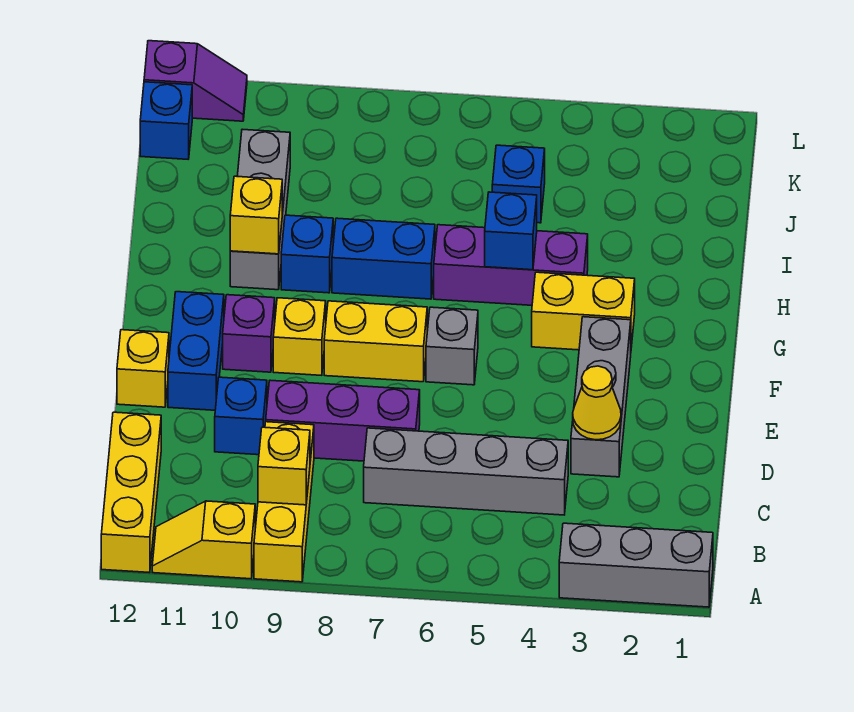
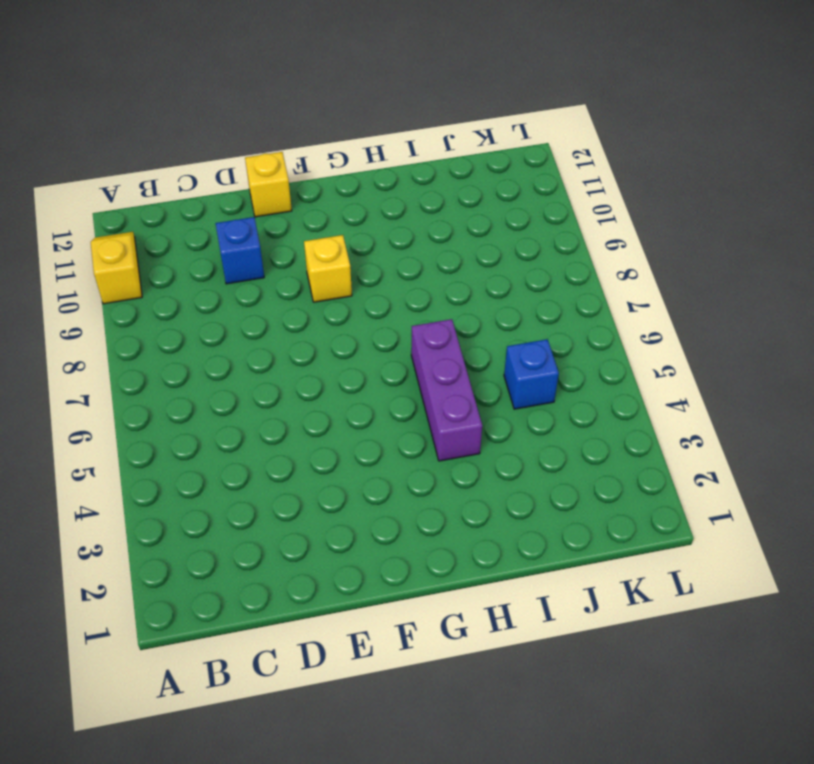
none -> grey 1x3 brick [559,523,713,607]
none -> yellow 1x3 brick [254,422,314,582]
none -> yellow 1x3 brick [101,412,161,573]

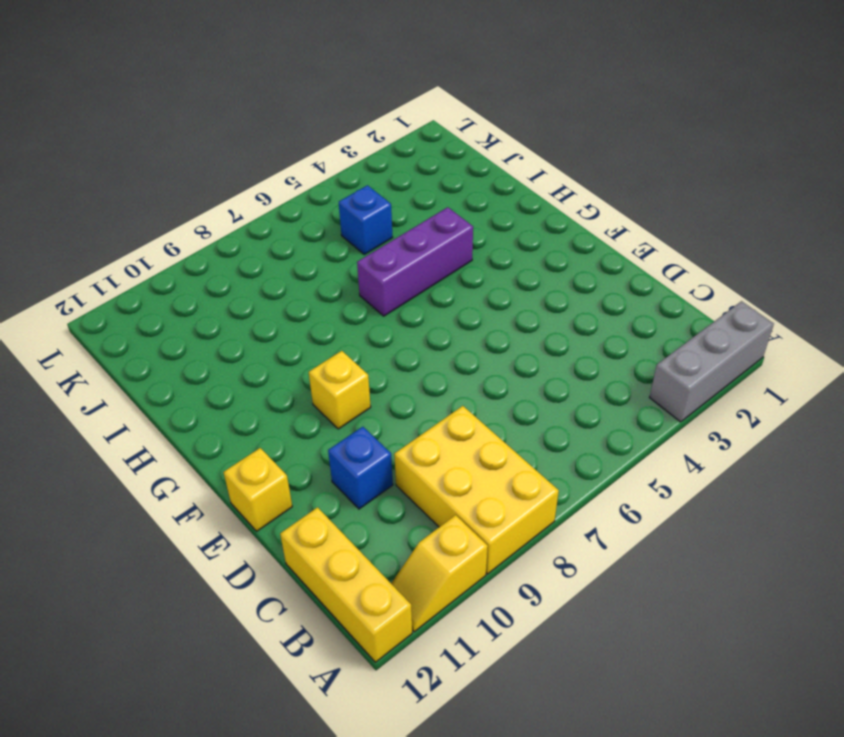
yellow 2x3 brick [394,406,559,574] -> yellow 1x3 brick [254,422,314,582]
none -> grey 1x4 brick [364,428,568,515]
none -> grey 1x3 brick [571,317,631,477]
none -> purple 1x3 brick [266,380,420,461]

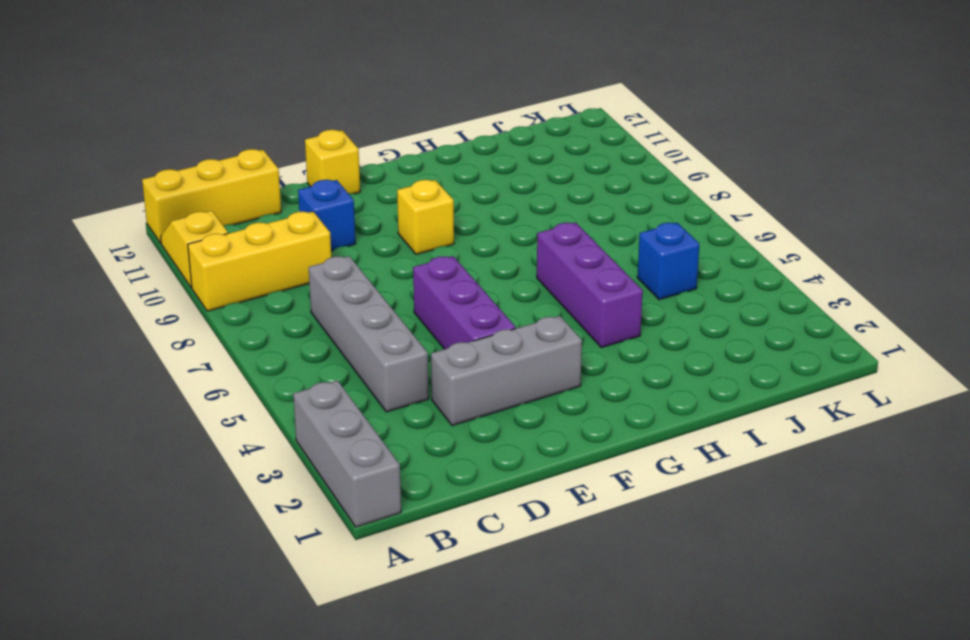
purple 1x3 brick [413,256,516,349] -> purple 1x3 brick moved to [266,380,420,461]
none -> blue 1x2 brick [168,292,224,410]
none -> grey 1x1 brick [426,307,478,385]
none -> yellow 1x2 brick [324,301,427,382]

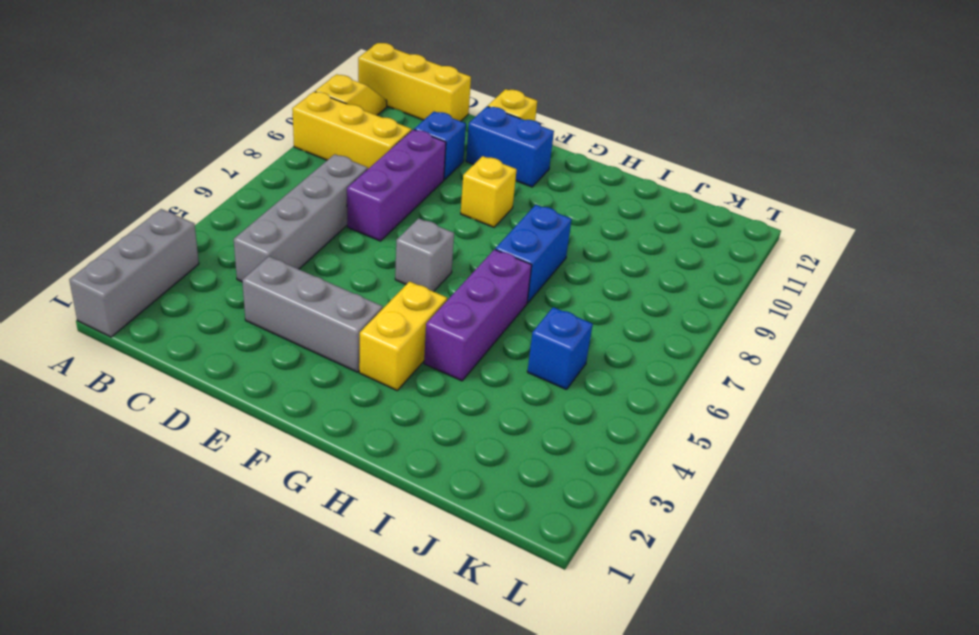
none -> yellow 1x2 brick [324,301,427,382]
none -> purple 1x1 brick [223,295,275,372]
none -> blue 1x1 brick [281,215,333,293]

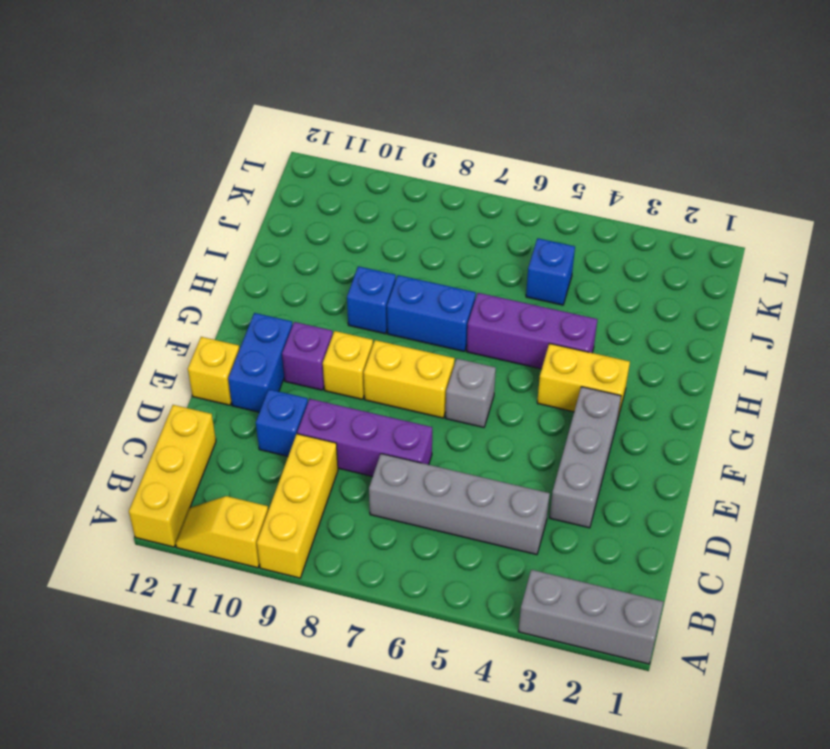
none -> grey 1x3 brick [230,129,290,290]
none -> blue 1x1 brick [140,82,192,159]
none -> purple 1x2 slope [144,41,247,121]

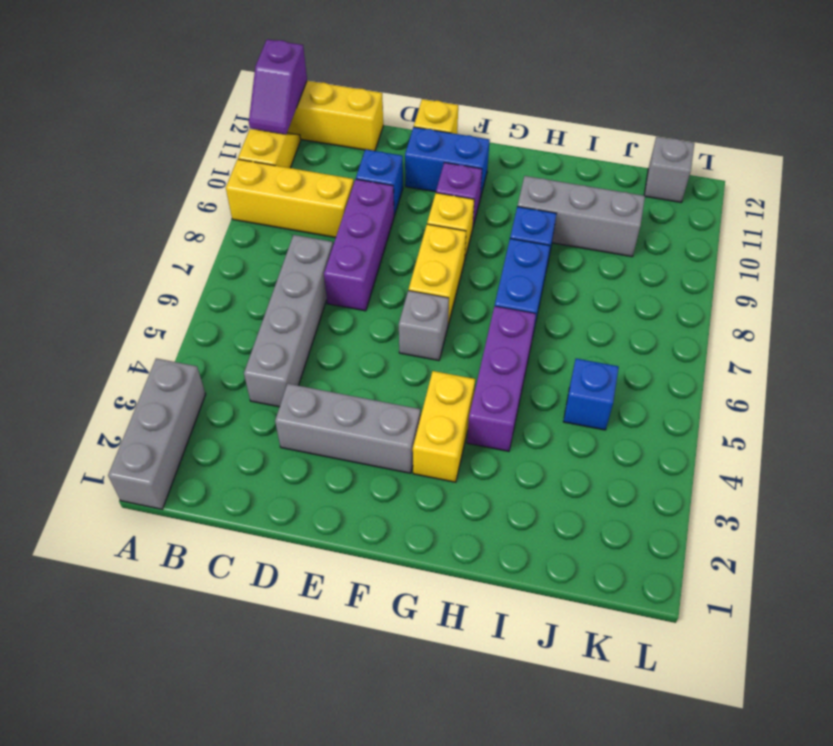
purple 1x2 slope [249,39,307,134] -> purple 1x2 slope moved to [144,41,247,121]
grey 1x1 brick [644,137,694,202] -> blue 1x1 brick [140,82,192,159]
none -> yellow 1x1 brick [258,427,310,505]
none -> yellow 1x1 cone [573,366,621,440]
none -> blue 1x1 brick [485,192,537,270]

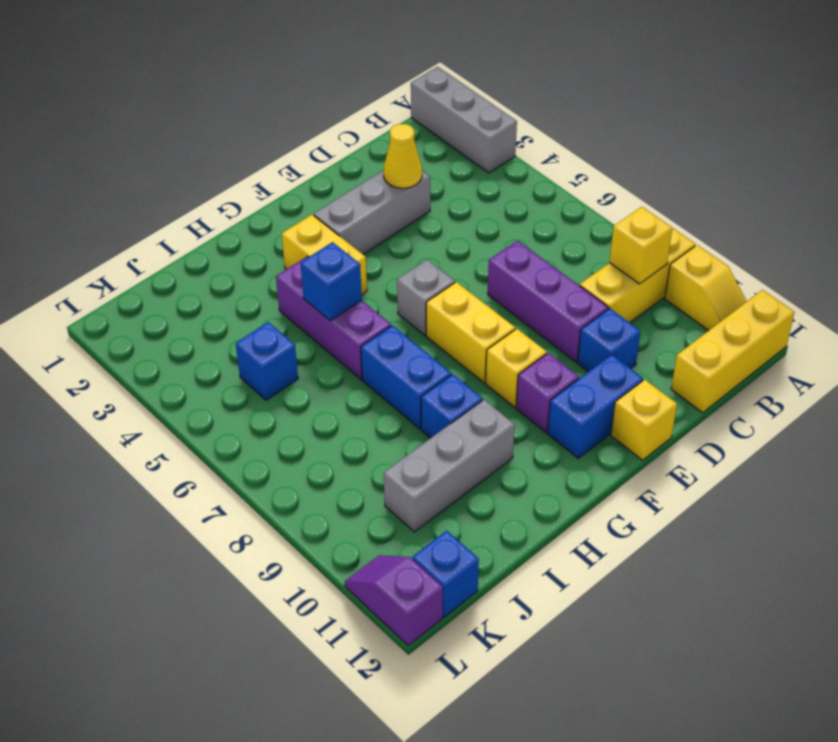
none -> grey 1x4 brick [364,428,568,515]
none -> yellow 1x1 brick [230,176,282,254]

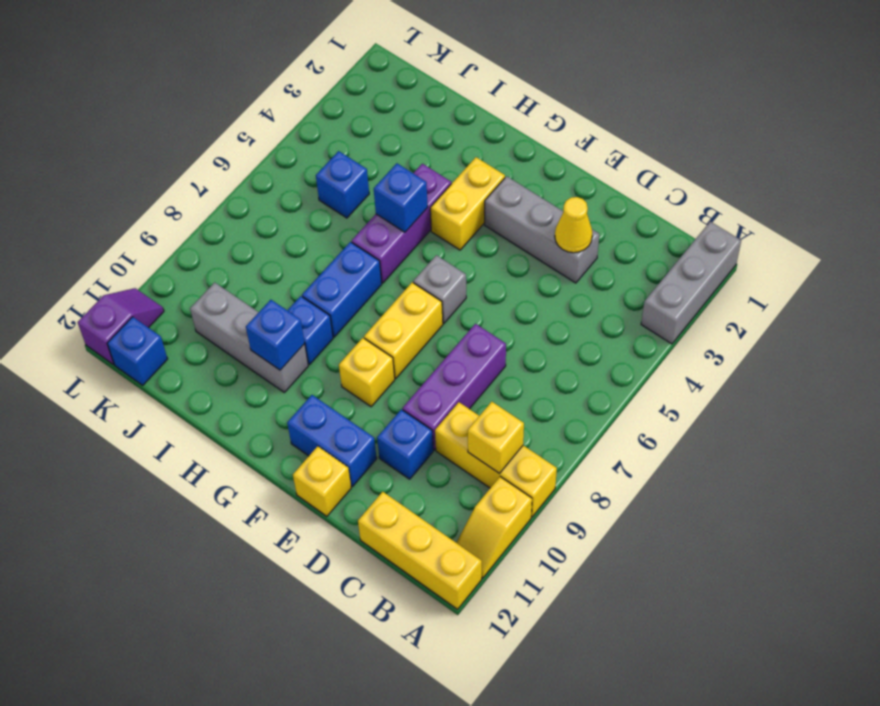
blue 1x1 brick [246,300,305,370] -> yellow 1x1 brick [230,176,282,254]
none -> grey 1x4 brick [364,428,568,515]
none -> purple 1x1 brick [223,295,275,372]

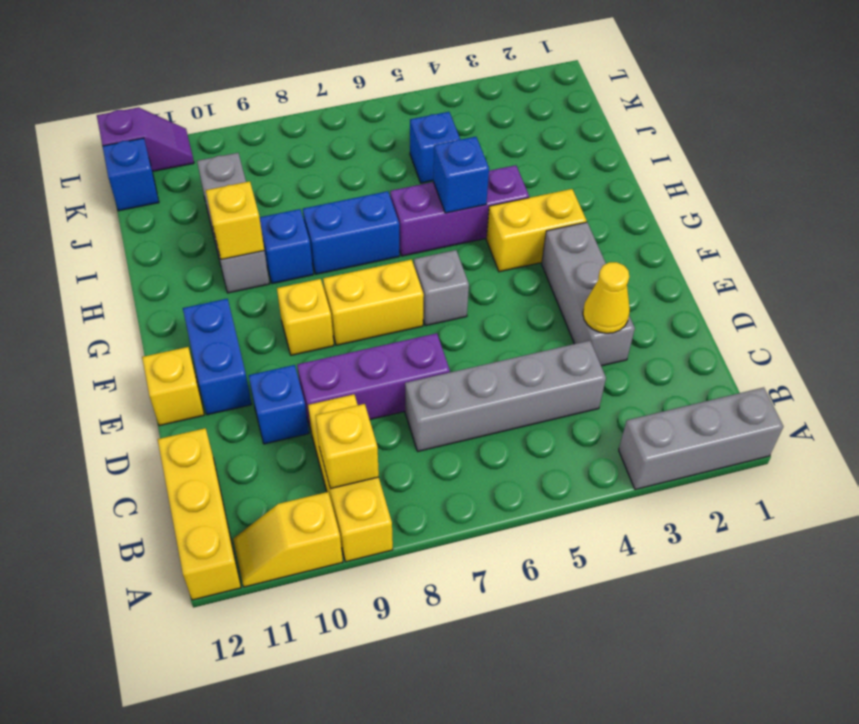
none -> purple 1x1 brick [223,295,275,372]

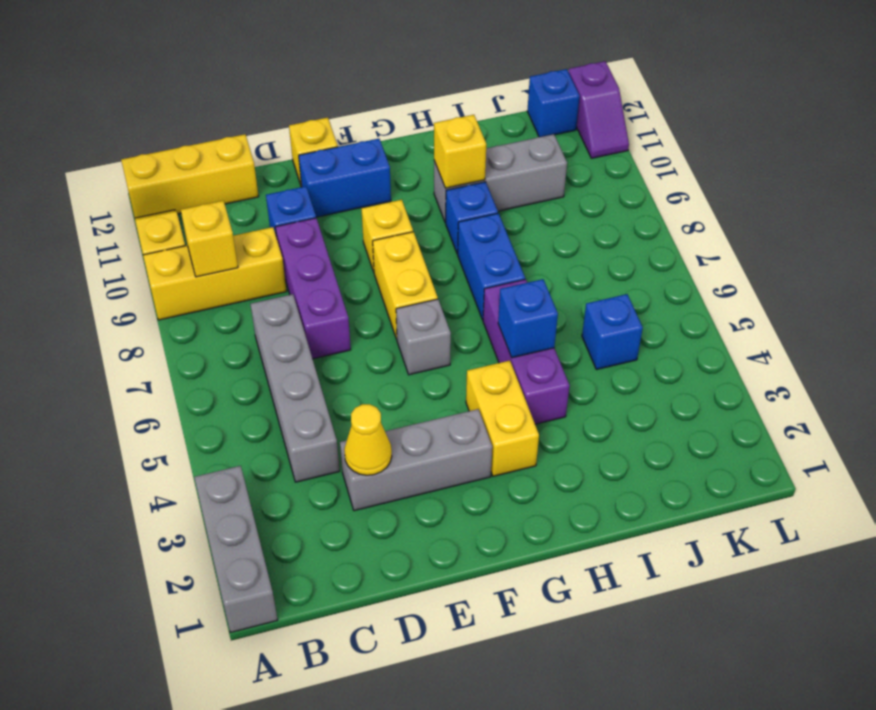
none -> purple 1x1 brick [223,295,275,372]

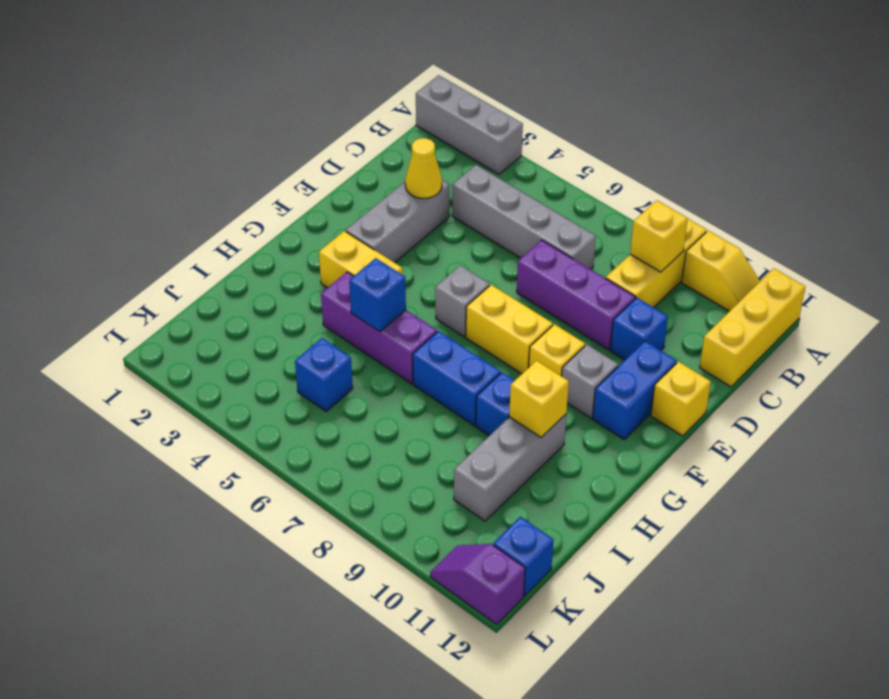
grey 1x1 brick [562,345,618,418] -> purple 1x1 brick [223,295,275,372]

